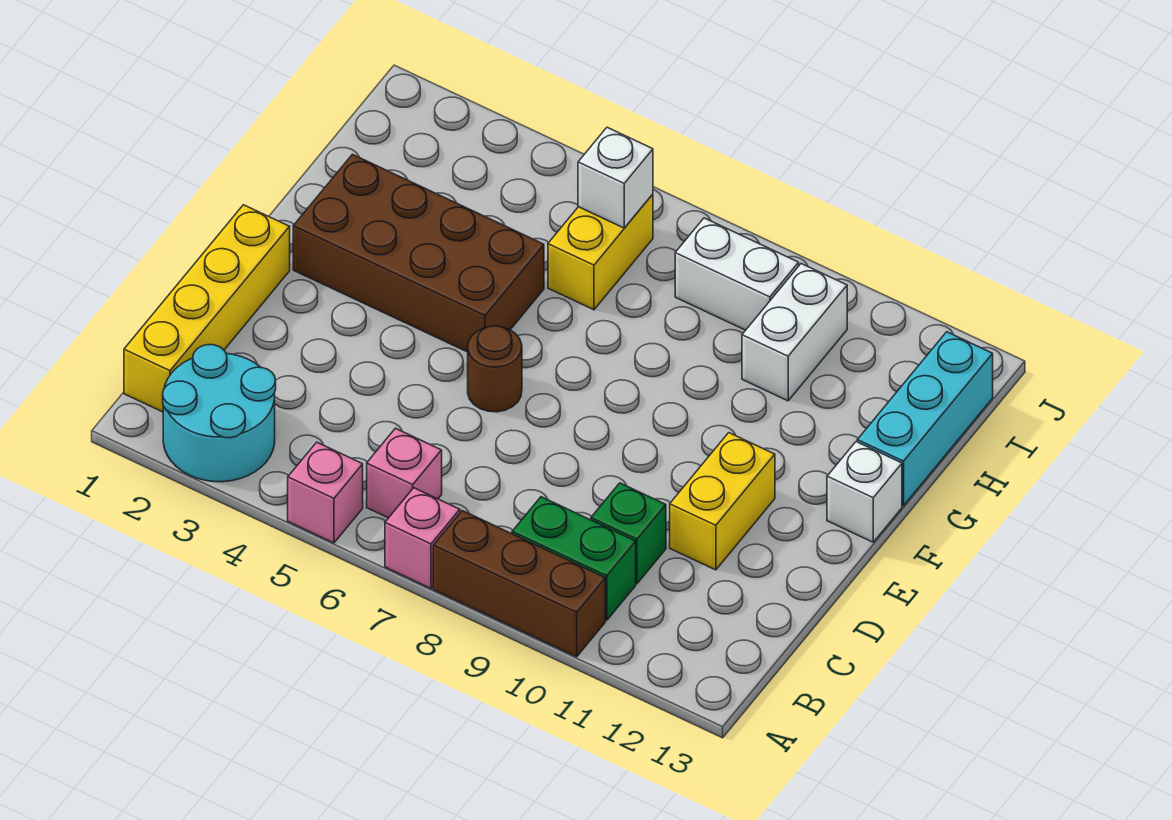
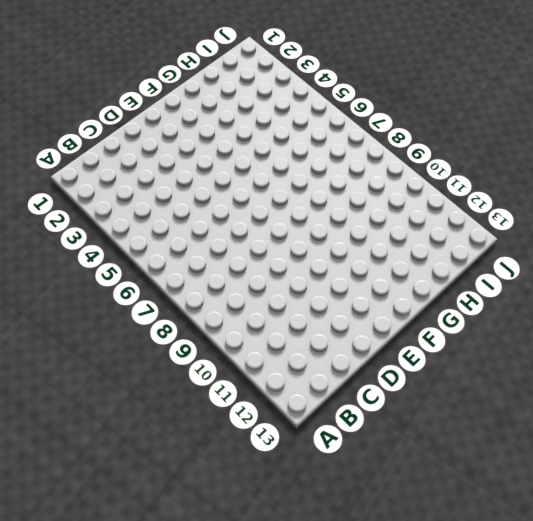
none -> cyan 2x2 round brick [163,345,276,482]
none -> pink 1x1 brick [288,442,363,543]
none -> pink 1x1 brick [385,488,460,588]

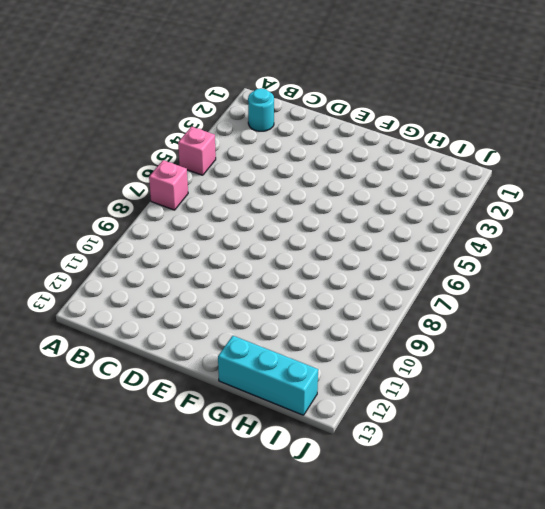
cyan 1x1 round brick [248,88,274,131] -> cyan 2x2 round brick [163,345,276,482]
none -> brown 1x3 brick [433,511,605,657]
none -> yellow 1x4 brick [124,205,290,412]
none -> pink 1x1 brick [367,428,442,518]

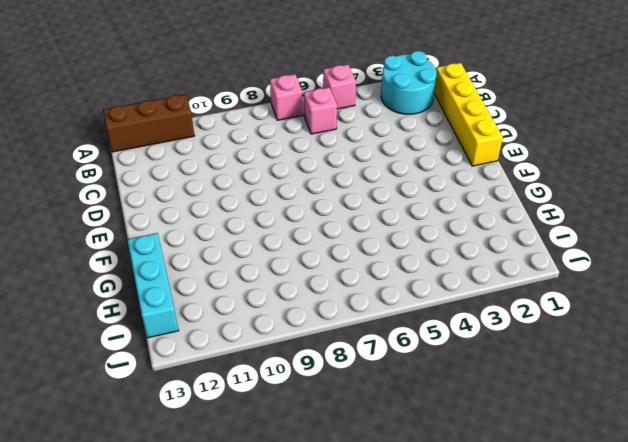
brown 1x3 brick [103,94,195,152] -> brown 1x3 brick moved to [433,511,605,657]
none -> green 1x2 brick [512,497,636,620]
none -> green 1x1 brick [591,483,666,584]
none -> yellow 1x2 brick [670,433,775,570]

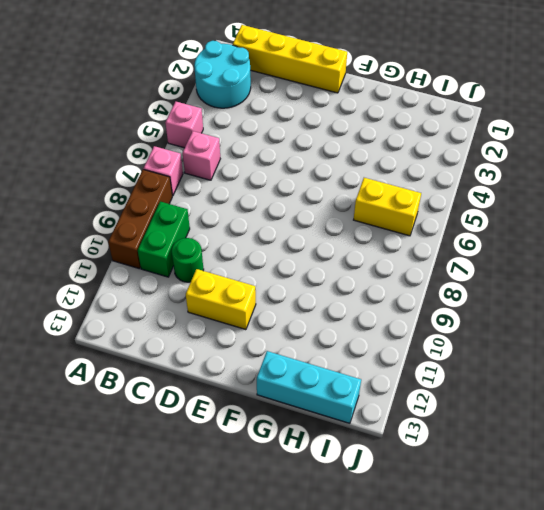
green 1x1 round brick [172,238,204,282] -> green 1x1 brick [591,483,666,584]
none -> brown 1x1 round brick [468,326,522,412]
none -> brown 2x4 brick [293,154,544,352]
none -> white 1x1 brick [827,442,902,542]

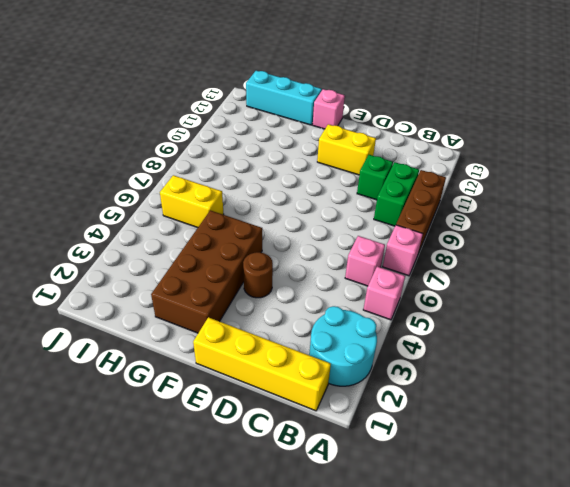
brown 1x1 round brick [243,252,273,298] -> brown 1x1 round brick moved to [468,326,522,412]
pink 1x1 brick [313,89,345,129] -> white 1x1 brick [827,442,902,542]
none -> white 1x2 brick [742,264,847,401]
none -> white 1x2 brick [675,218,799,330]
none -> white 1x1 brick [578,127,653,228]

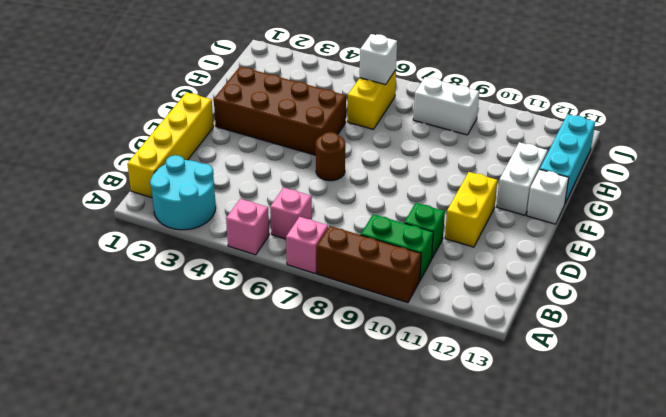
white 1x2 brick [497,142,547,215] -> white 1x2 brick moved to [742,264,847,401]

